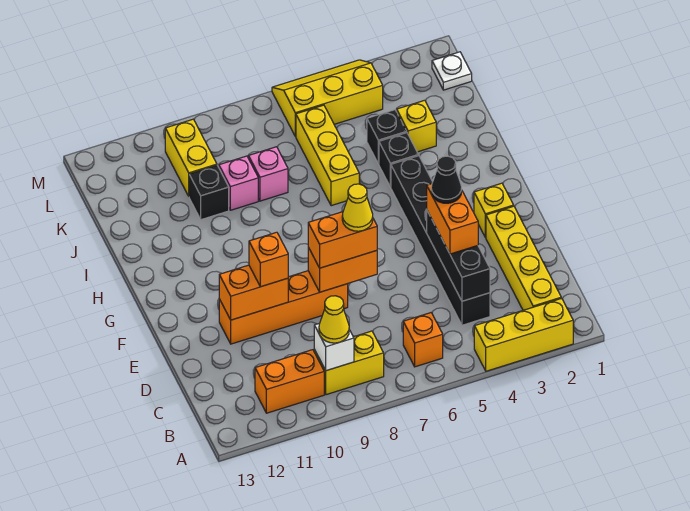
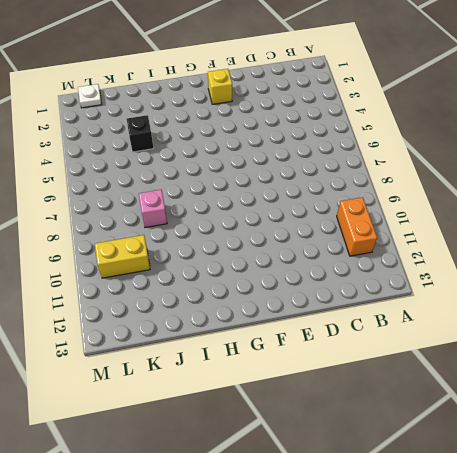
none -> yellow 1x3 brick [474,298,573,371]
none -> yellow 1x4 brick [486,206,561,310]
none -> orange 1x1 brick [403,313,443,367]

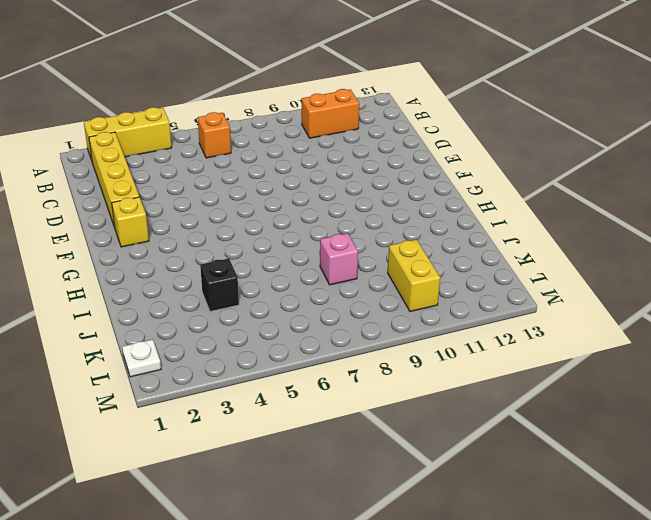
none -> yellow 1x2 brick [314,331,384,395]
none -> black 1x6 brick [391,156,490,325]
none -> orange 1x4 brick [219,271,348,344]

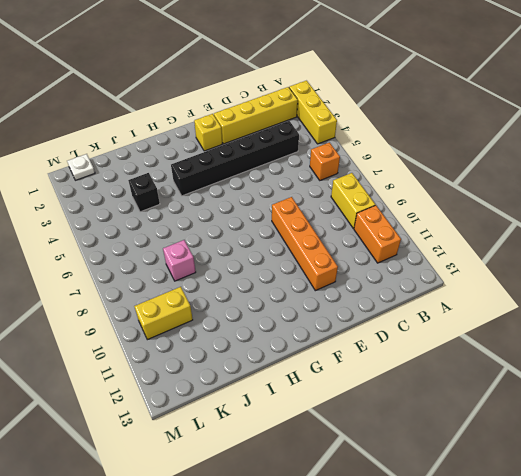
none -> black 1x1 brick [379,133,419,187]
none -> yellow 1x3 brick [296,105,359,206]
none -> yellow 1x1 brick [397,100,436,152]

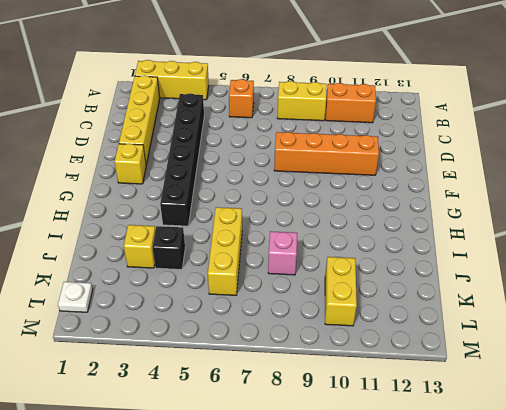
none -> black 1x1 brick [379,133,419,187]
none -> pink 1x1 brick [219,156,258,210]
none -> black 1x1 brick [189,166,229,220]

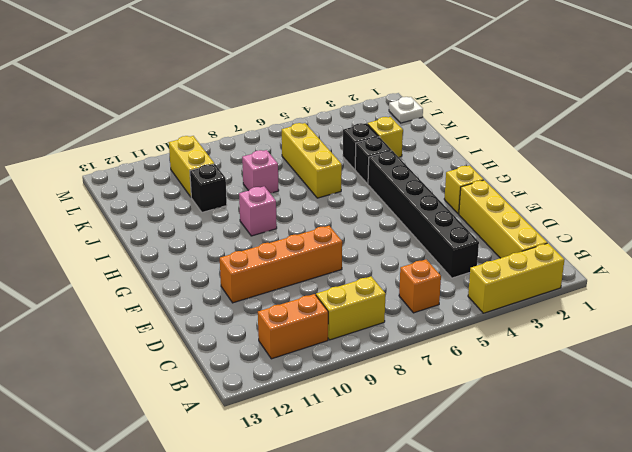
pink 1x1 brick [239,186,277,236] -> pink 1x1 brick moved to [219,156,258,210]
none -> yellow 2x3 slope [272,60,383,136]
none -> white 1x1 brick [314,323,354,371]
none -> black 1x3 brick [427,211,490,301]

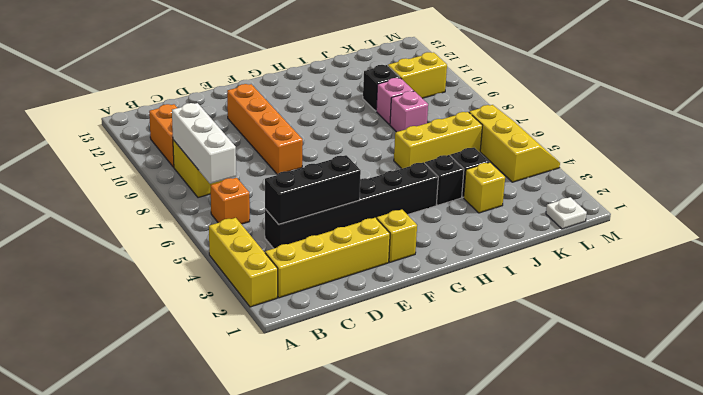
white 1x3 brick [172,103,236,184] -> white 1x1 brick [314,323,354,371]
none -> orange 1x2 brick [308,247,377,292]
none -> orange 1x2 brick [219,265,288,320]
none -> yellow 1x1 cone [319,296,349,343]

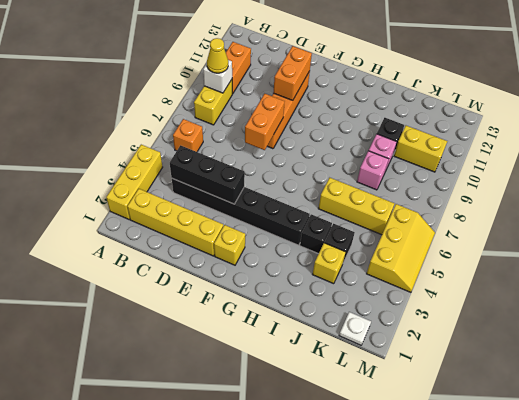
none -> orange 1x2 brick [427,184,478,254]
none -> orange 1x2 brick [308,212,377,268]
none -> orange 1x1 brick [249,232,289,287]

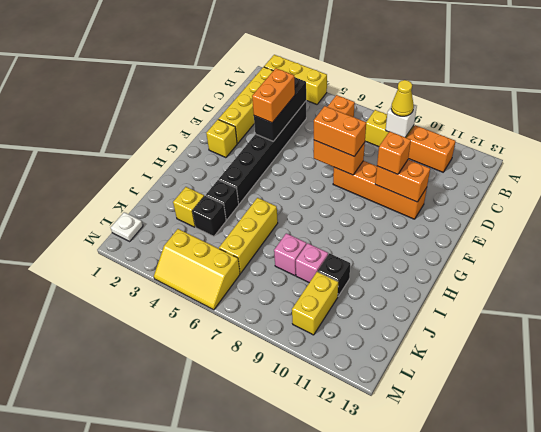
none -> black 1x1 cone [431,156,462,203]
none -> yellow 1x1 cone [342,184,373,231]

